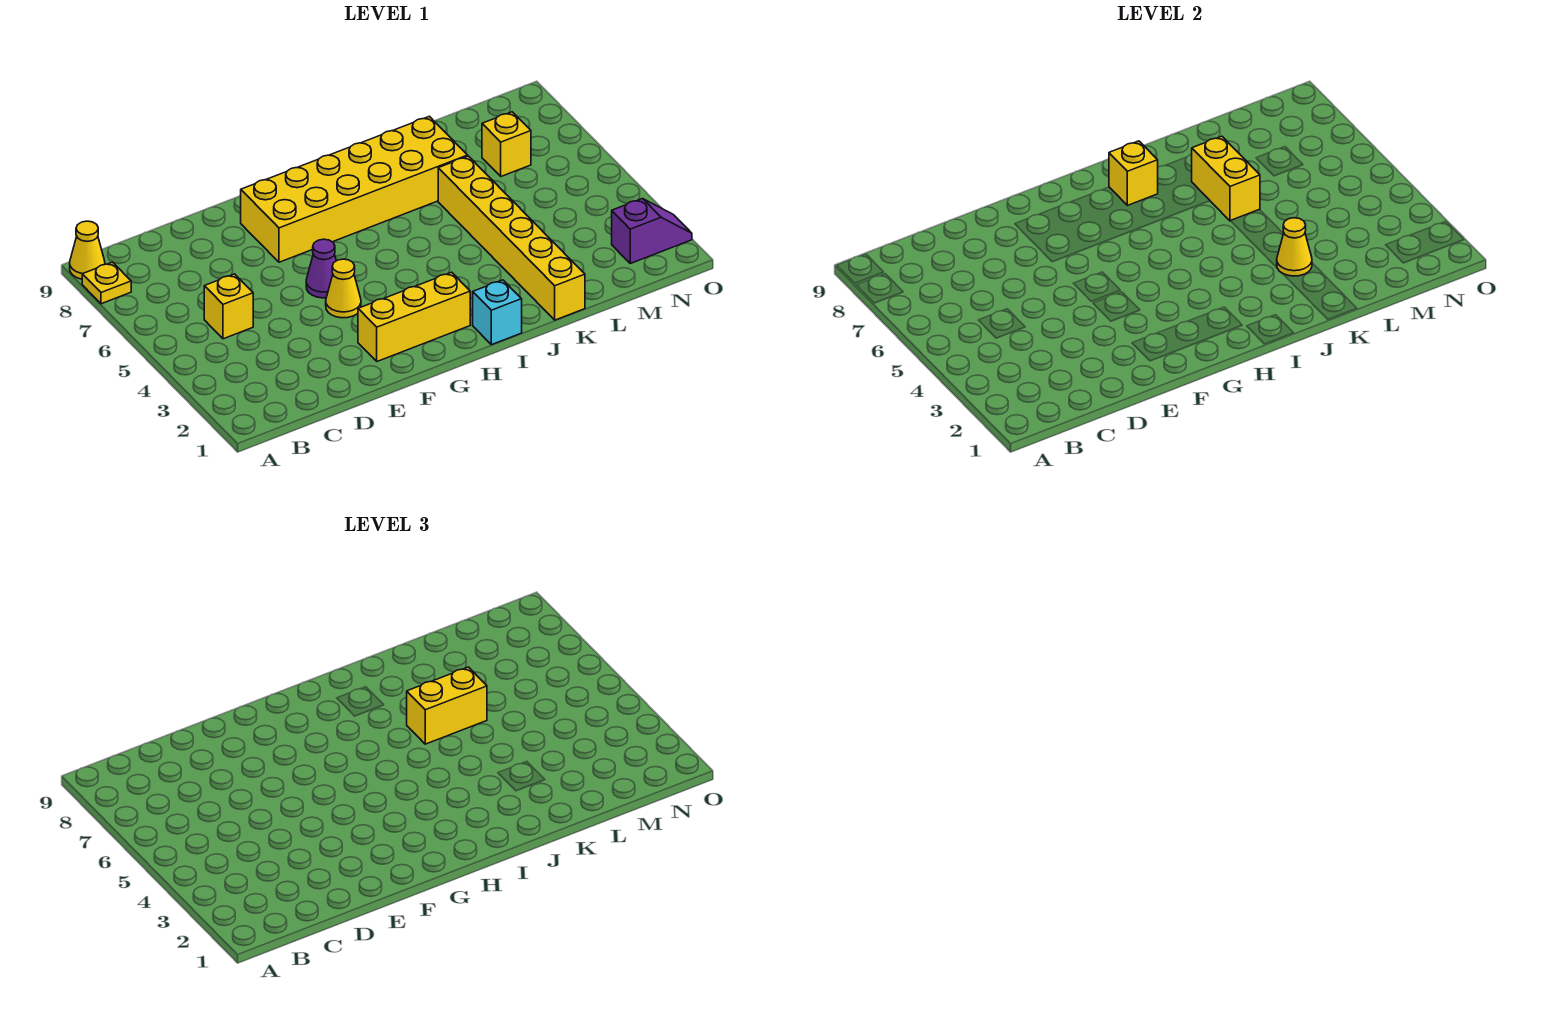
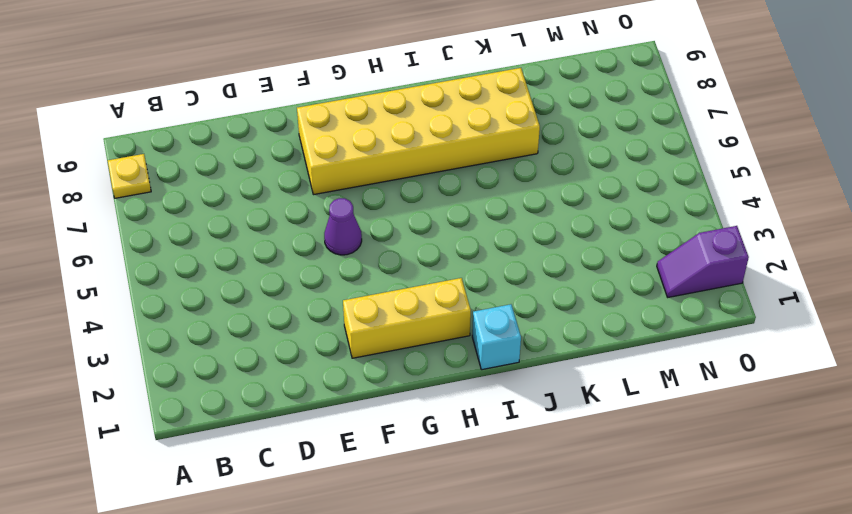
purple 1x2 slope [657,226,749,297] -> purple 1x2 slope turned to [612,199,692,263]
none -> yellow 1x1 cone [70,221,105,279]
none -> yellow 1x1 brick [204,274,253,339]
none -> yellow 1x1 cone [326,259,361,318]

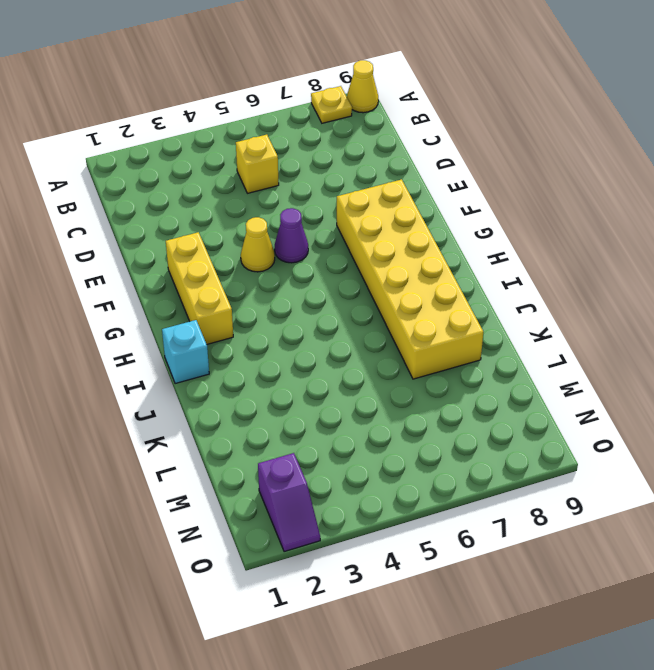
none -> yellow 1x6 brick [438,156,585,320]
none -> yellow 1x1 brick [482,112,531,176]
none -> yellow 1x1 brick [1109,141,1158,205]

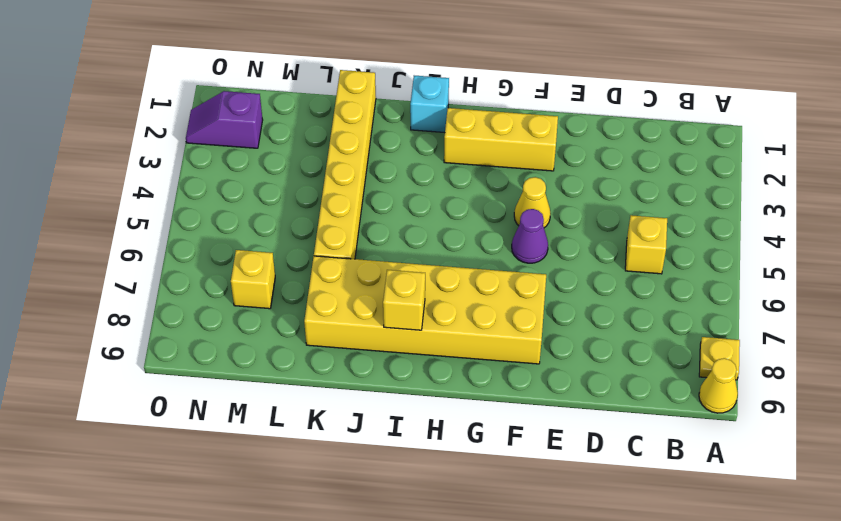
none -> yellow 1x1 cone [1277,218,1312,276]
none -> yellow 1x2 brick [1192,136,1260,221]
none -> yellow 1x2 brick [407,667,487,744]

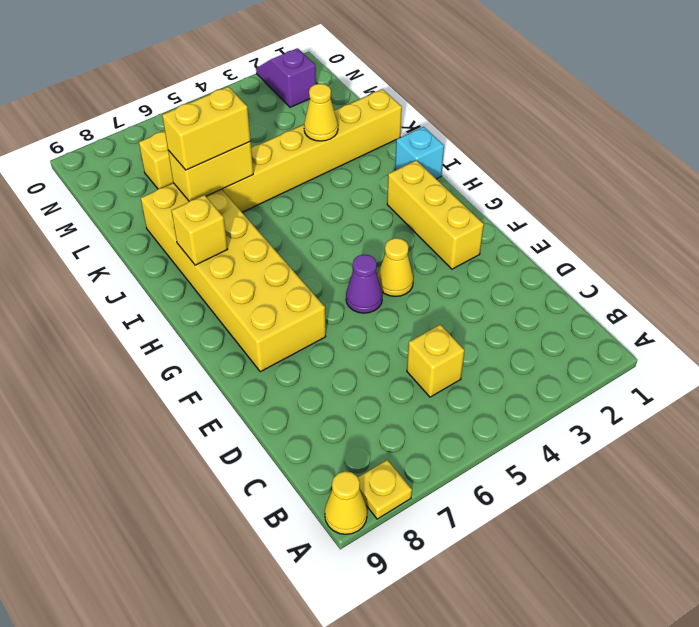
yellow 1x2 brick [162,87,250,170] -> yellow 1x2 brick turned to [407,667,487,744]

